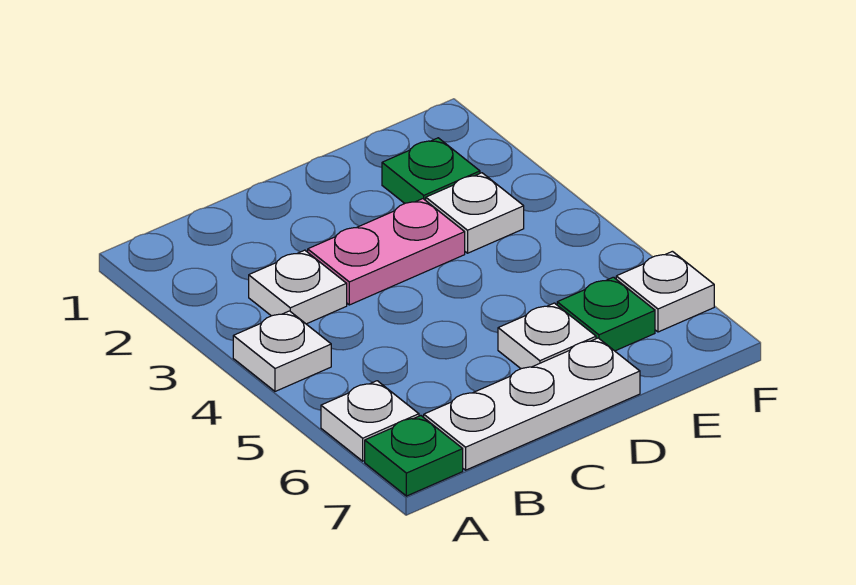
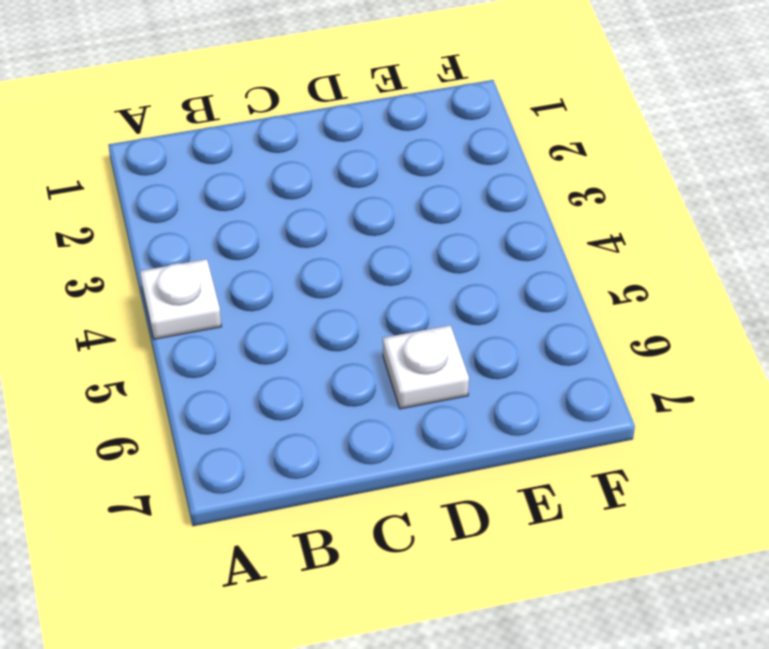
none -> white 1x1 plate [321,381,419,461]
none -> green 1x1 plate [365,416,463,496]

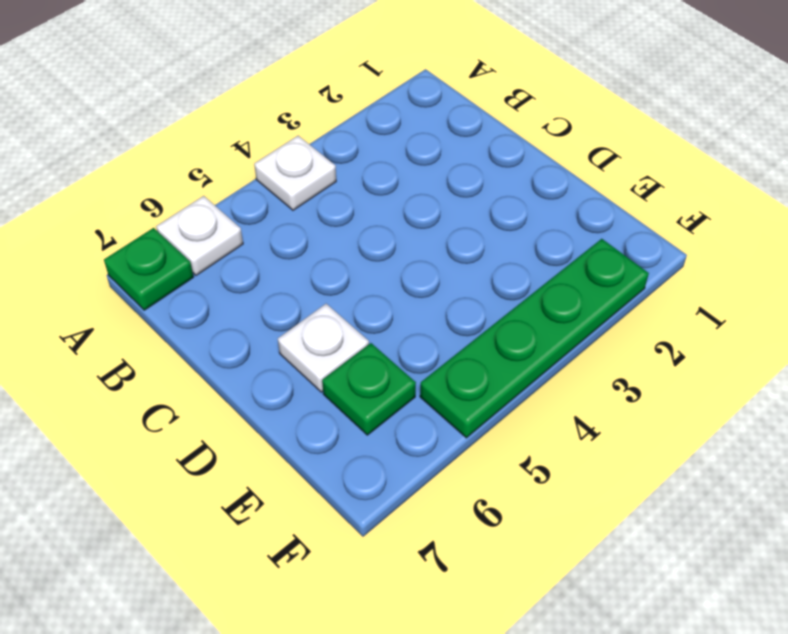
green 1x4 plate [420,239,649,438] -> none
none -> white 1x1 plate [249,250,347,324]
none -> white 1x3 plate [424,338,640,470]

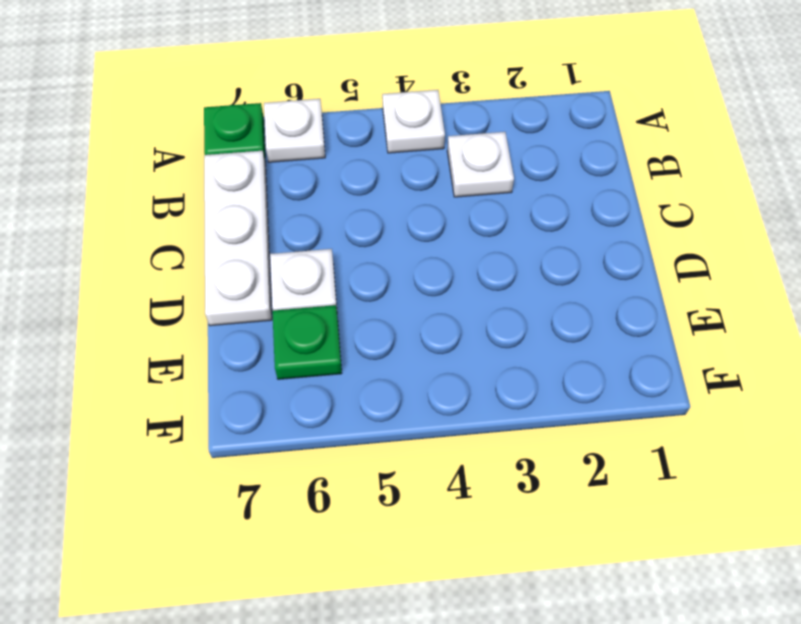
none -> pink 1x2 plate [308,199,465,305]
none -> green 1x1 plate [382,138,480,203]

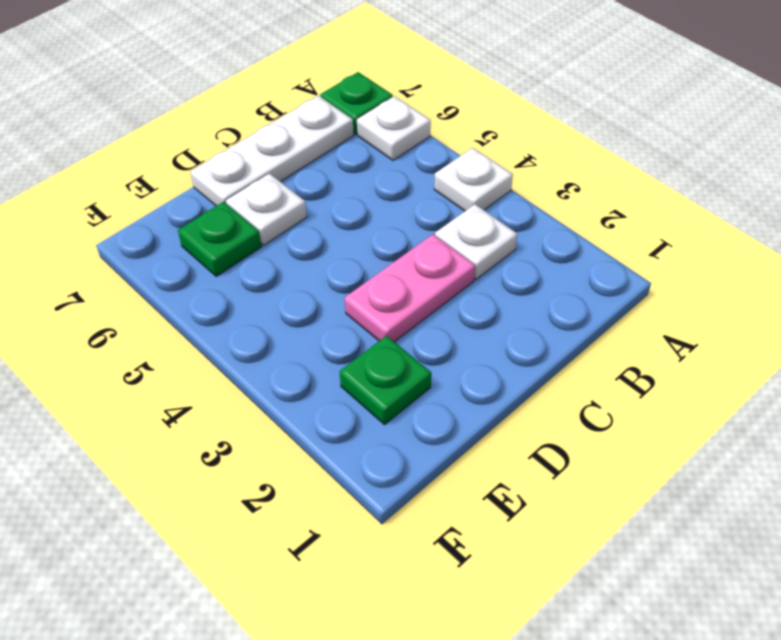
none -> white 1x1 plate [426,173,524,253]
none -> white 1x1 plate [616,251,714,332]

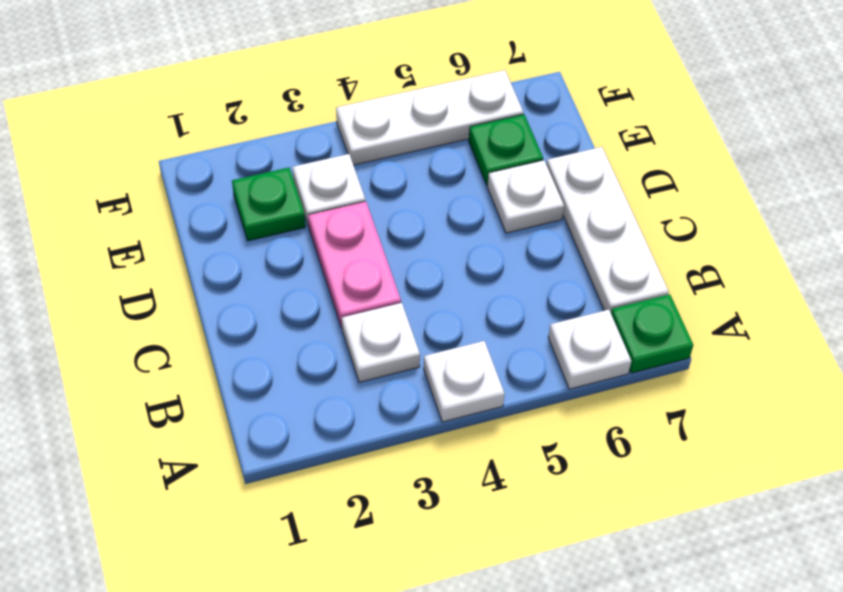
white 1x3 plate [336,70,523,165] -> white 1x1 plate [616,251,714,332]

